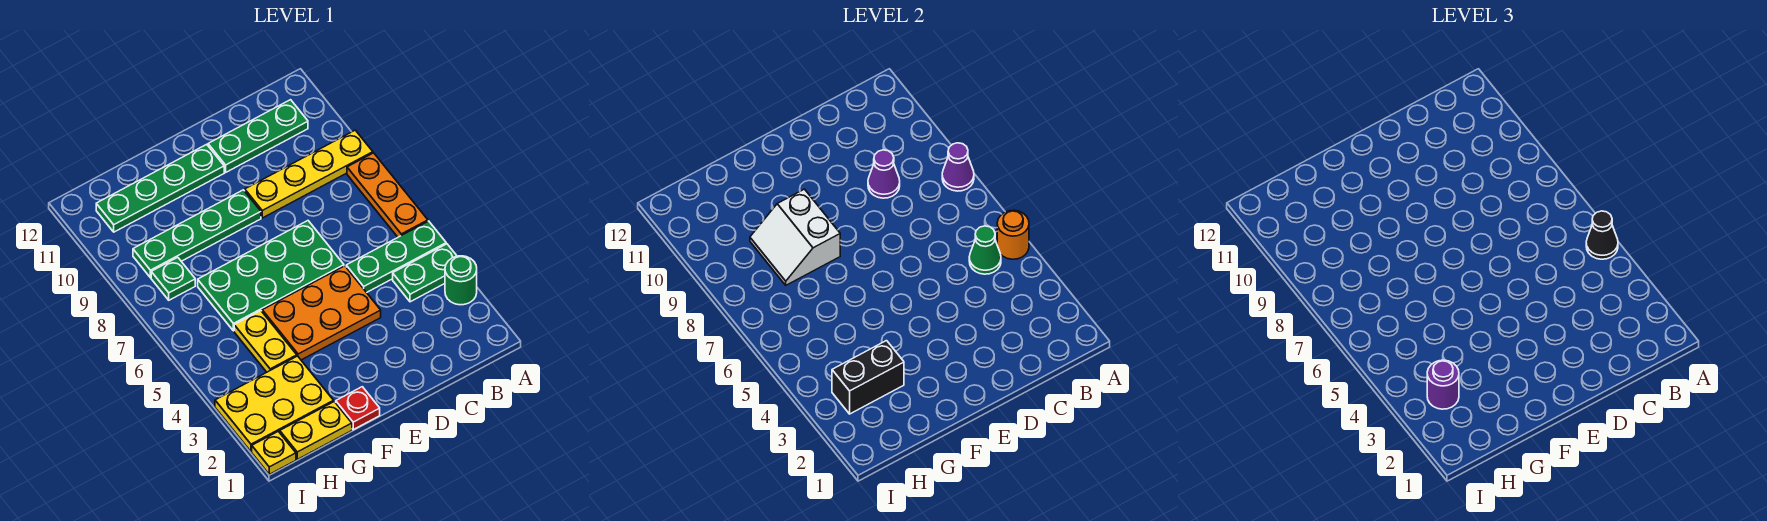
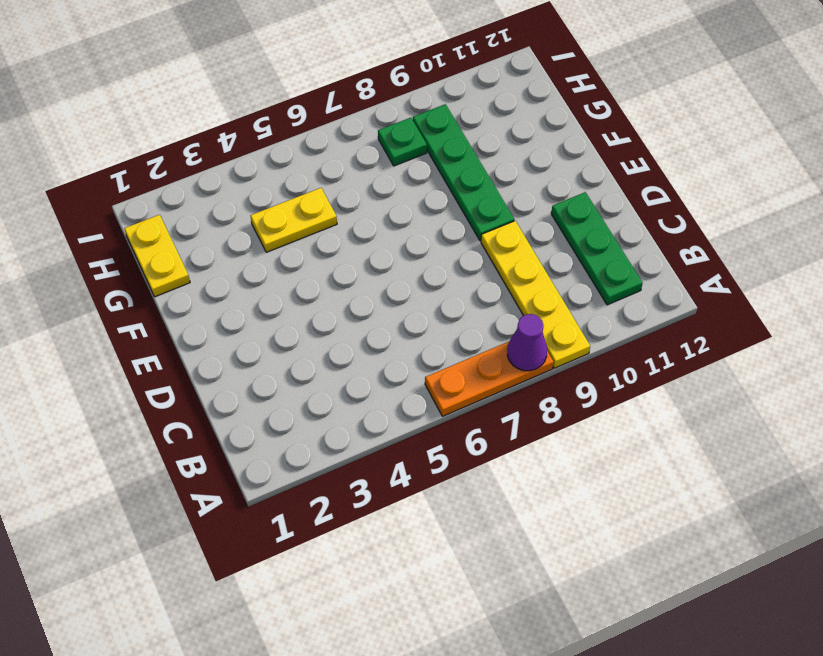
none -> green 1x1 round brick [445,256,477,305]
none -> green 1x2 plate [393,244,457,302]
none -> green 1x3 plate [346,221,446,293]

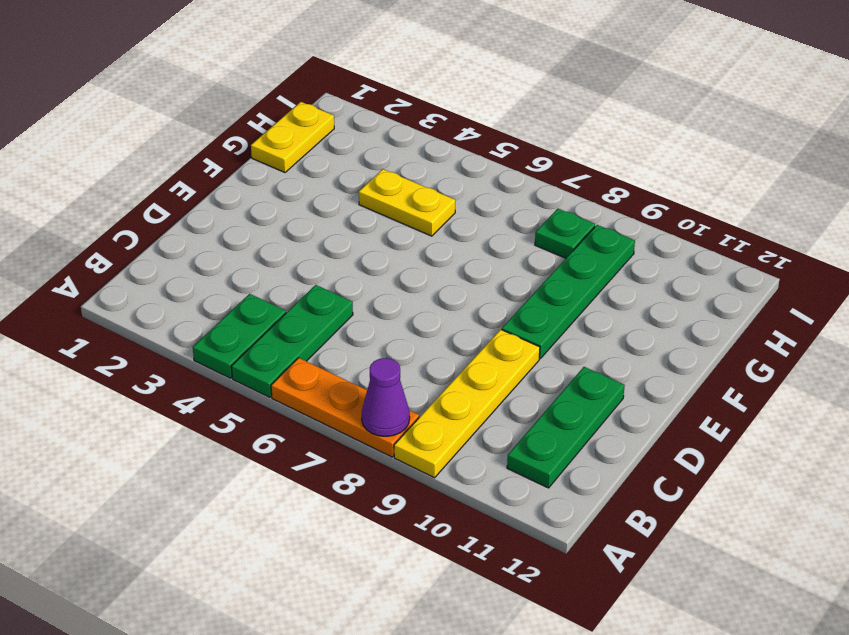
none -> green 1x1 round brick [445,256,477,305]
none -> orange 2x3 plate [262,266,381,360]
none -> green 2x4 plate [198,221,344,331]

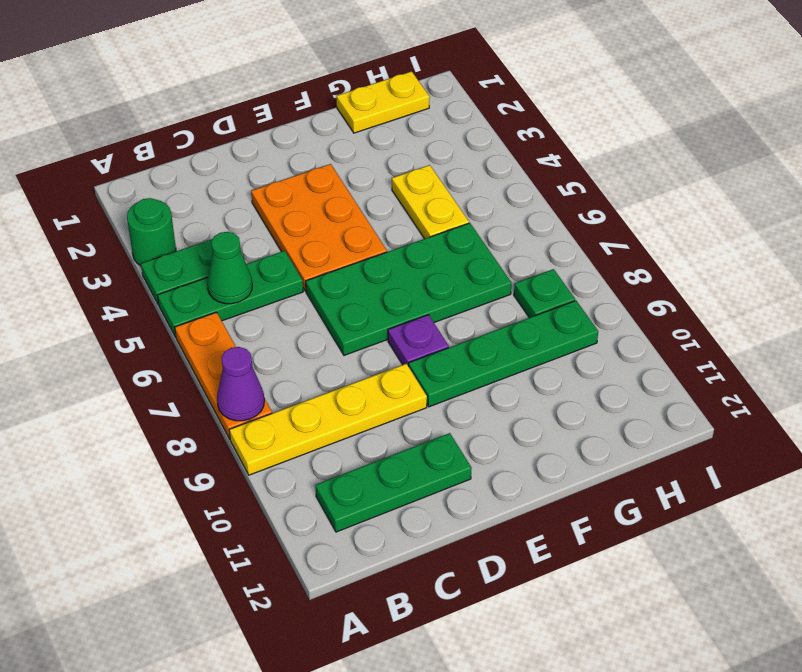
orange 2x3 plate [251,164,387,291] -> orange 2x3 plate turned to [262,266,381,360]
purple 1x1 plate [388,315,449,366] -> none
none -> green 1x4 plate [96,144,224,232]
none -> red 1x1 plate [336,387,380,430]
none -> yellow 2x3 plate [215,356,334,452]

